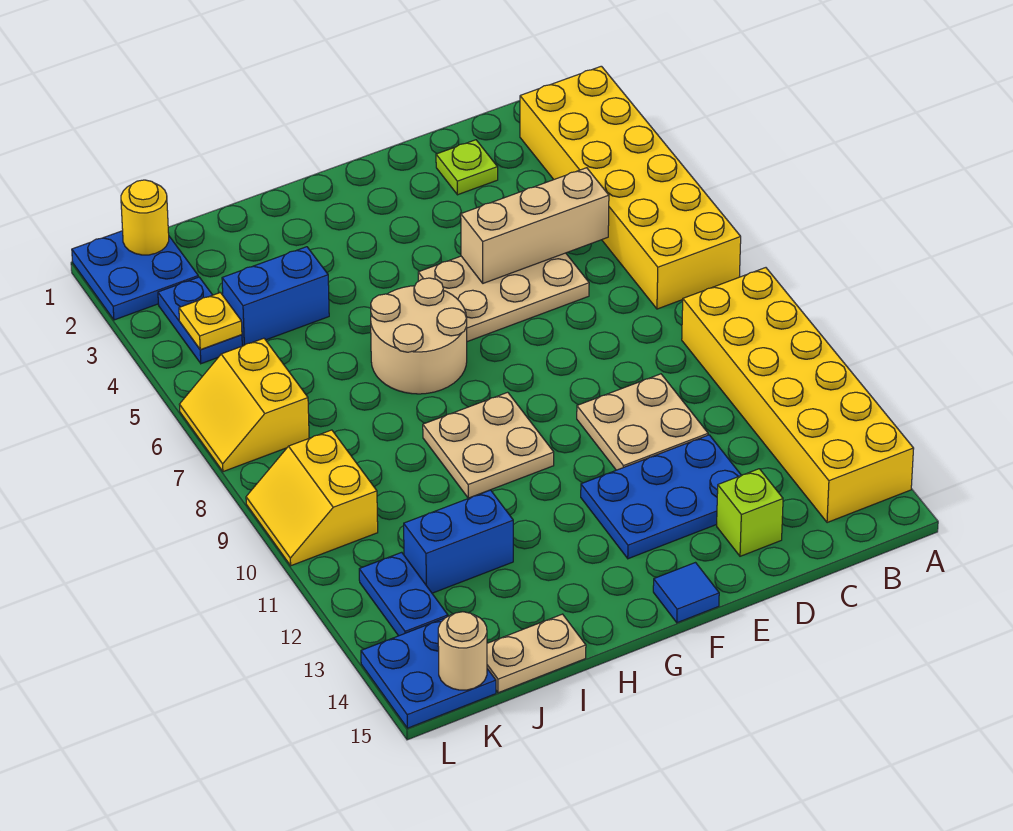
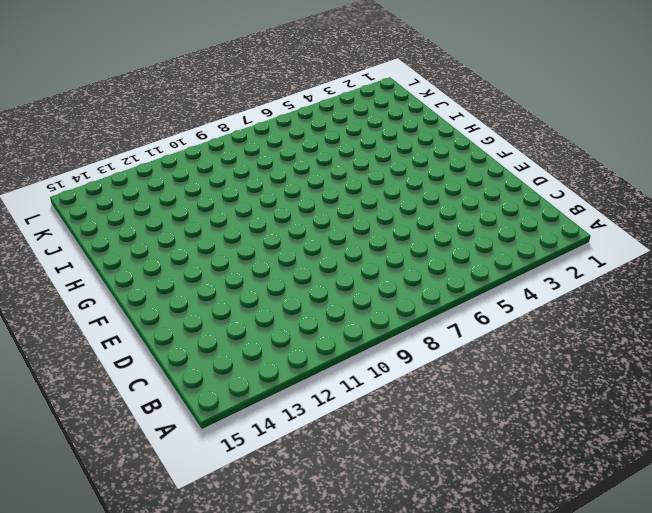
none -> yellow 2x6 brick [520,66,741,309]
none -> yellow 2x6 brick [682,268,914,523]
none -> lime 1x1 plate [436,140,498,195]

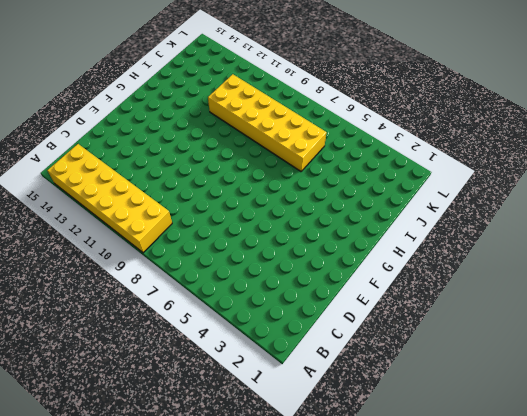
yellow 2x6 brick [208,74,326,171] -> yellow 2x6 brick moved to [520,66,741,309]
none -> lime 1x1 plate [436,140,498,195]
none -> tan 2x3 plate [418,253,589,342]
none -> tan 2x2 plate [577,374,708,470]

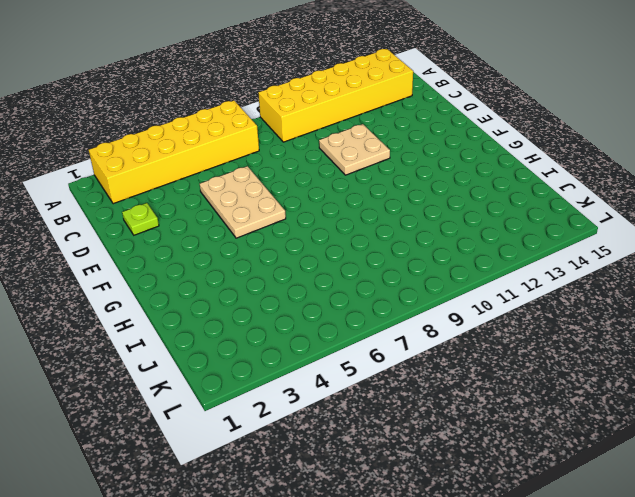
none -> blue 2x3 plate [581,435,741,559]
none -> lime 1x1 brick [717,469,783,556]
none -> blue 1x1 tile [653,563,719,623]

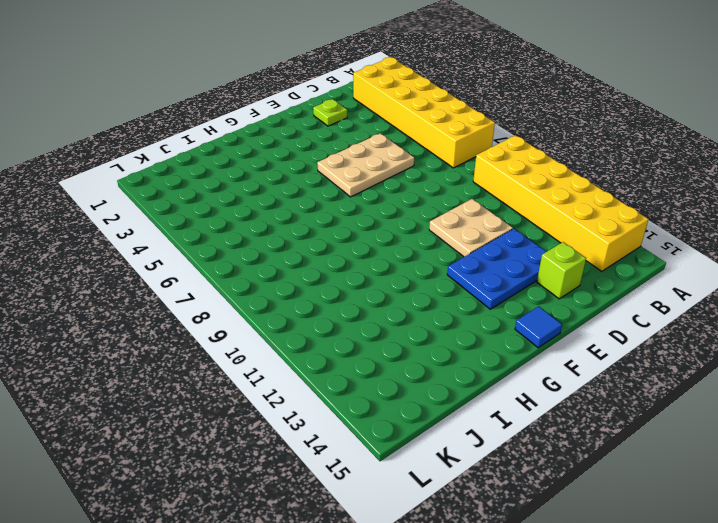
none -> tan 2x2 round brick [371,278,467,394]
none -> tan 2x2 plate [423,392,554,498]
none -> blue 1x2 brick [222,247,329,346]

